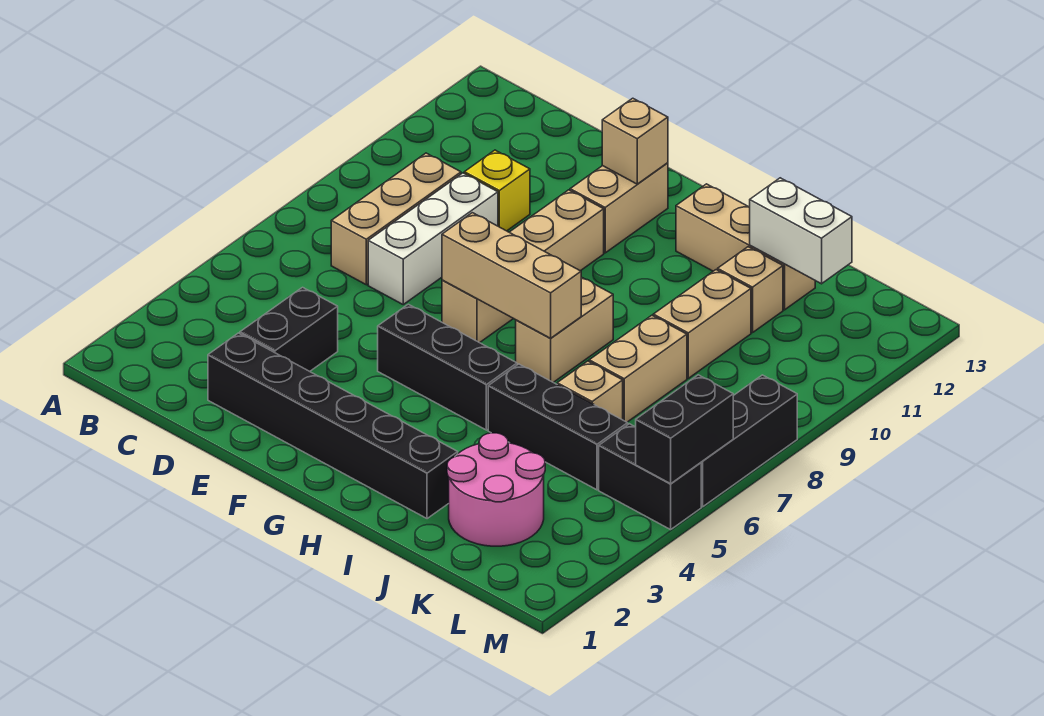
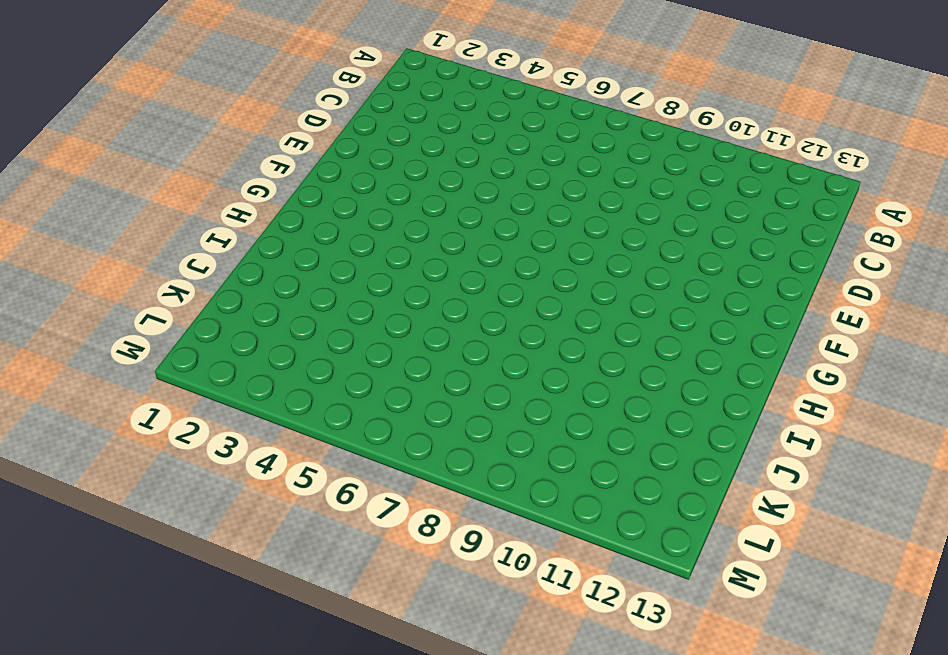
none -> tan 1x3 brick [331,153,461,285]
none -> black 1x6 brick [208,333,458,519]
none -> black 1x2 brick [240,287,338,371]

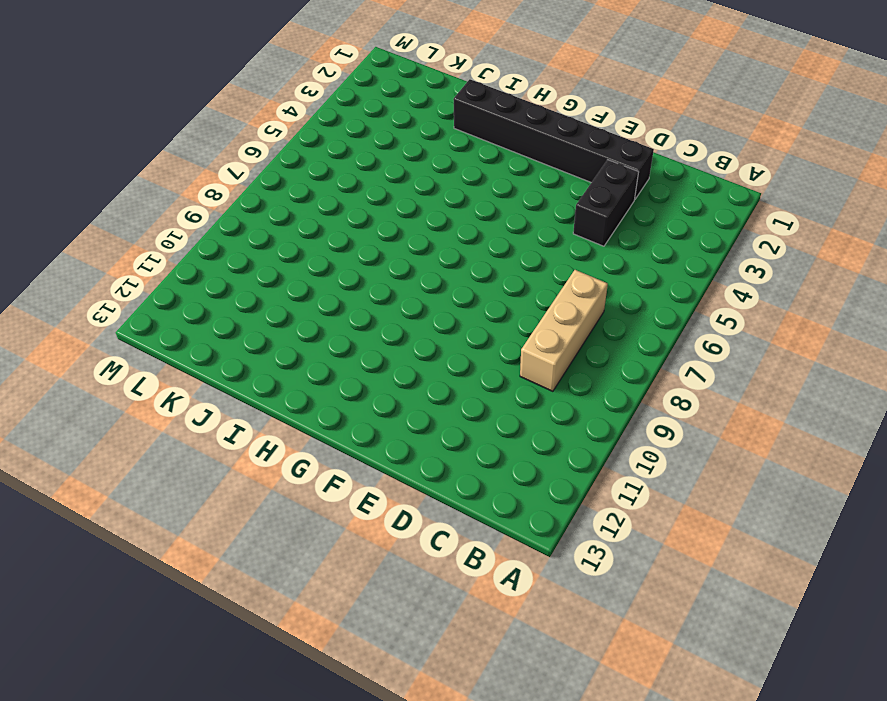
none -> white 1x3 brick [368,173,498,304]
none -> yellow 1x1 brick [464,150,530,231]
none -> black 1x3 brick [378,304,517,430]

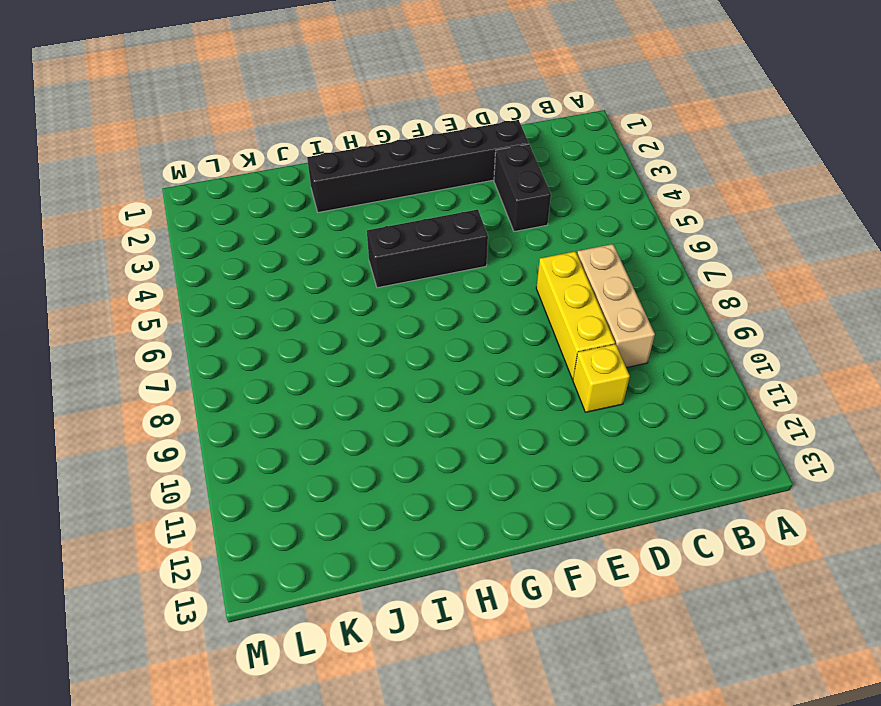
yellow 1x3 brick [536,251,615,379] -> white 1x3 brick [368,173,498,304]
none -> tan 1x4 brick [442,190,604,343]
none -> tan 1x2 brick [570,163,668,253]
none -> tan 1x2 brick [516,277,613,383]

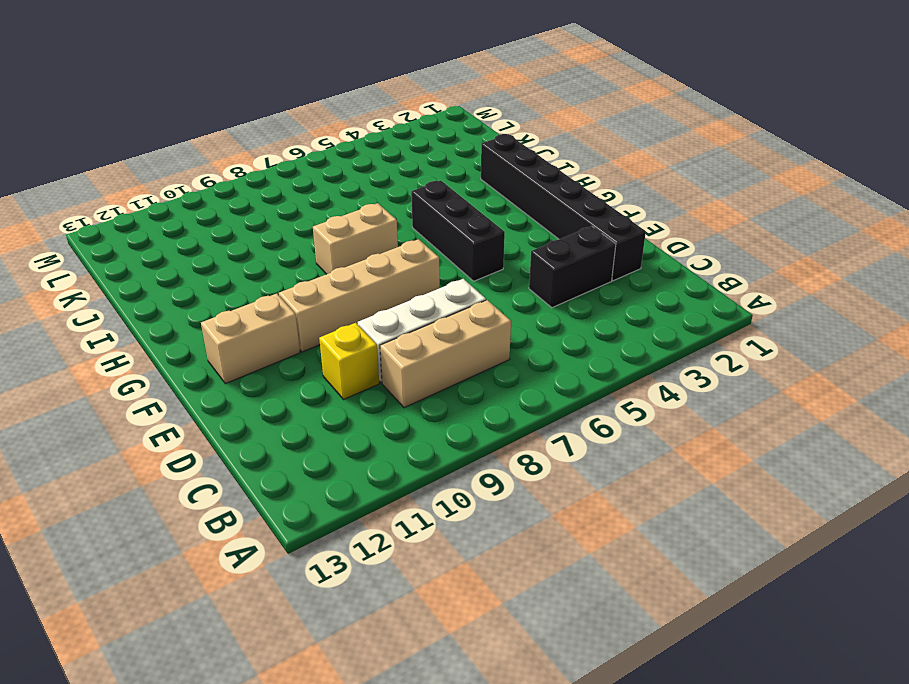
none -> tan 1x3 brick [676,184,815,310]
none -> black 1x3 brick [488,364,628,490]
none -> pink 2x2 round brick [447,433,545,546]

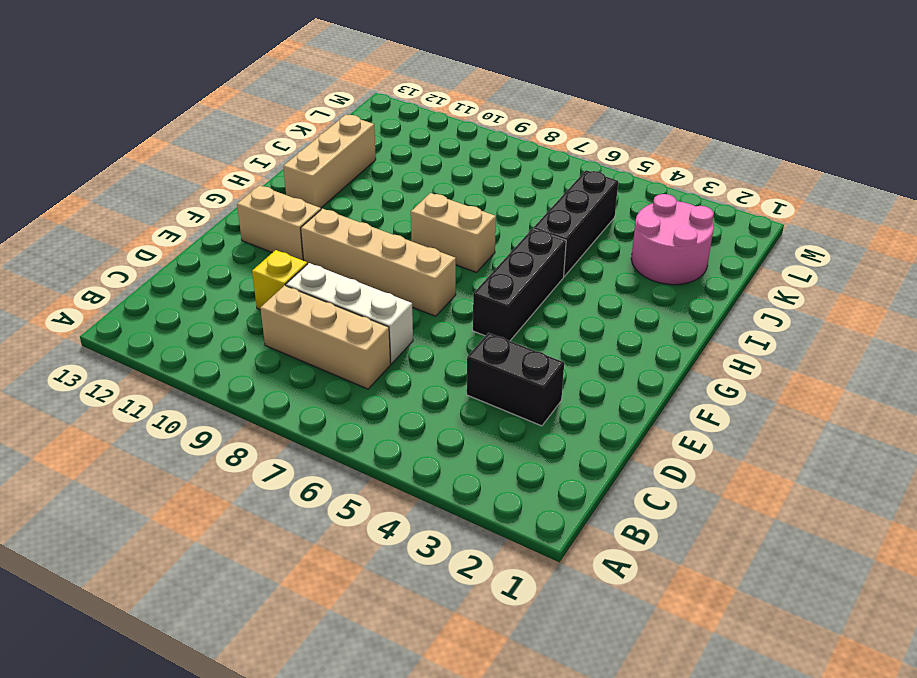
none -> black 1x6 brick [208,333,458,519]
none -> tan 1x1 brick [557,361,623,420]
none -> tan 1x2 brick [589,315,687,422]

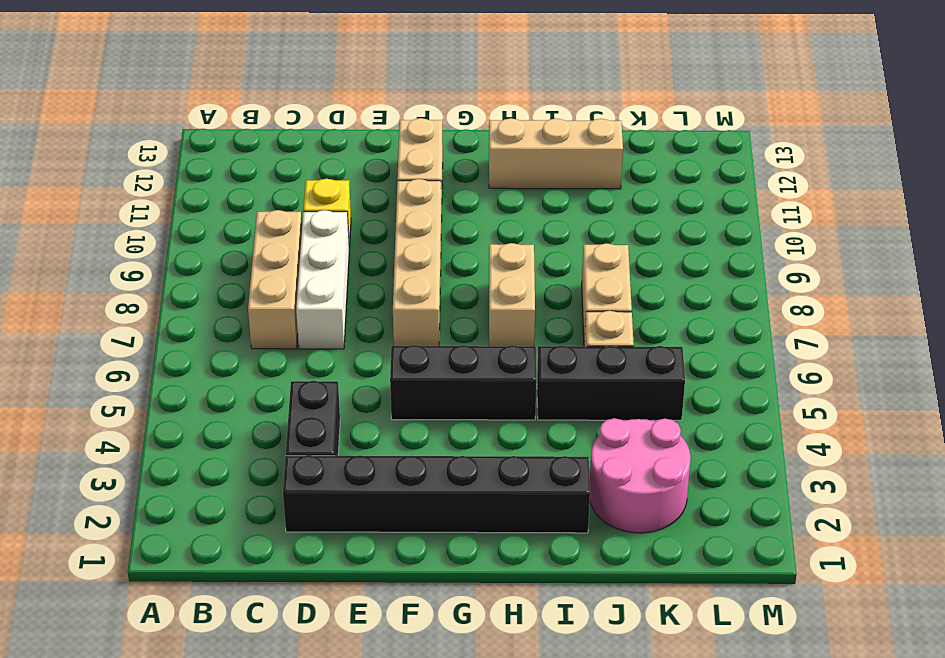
none -> tan 1x2 brick [653,270,751,378]
none -> tan 1x1 brick [718,247,783,333]
none -> black 1x2 brick [599,424,701,530]

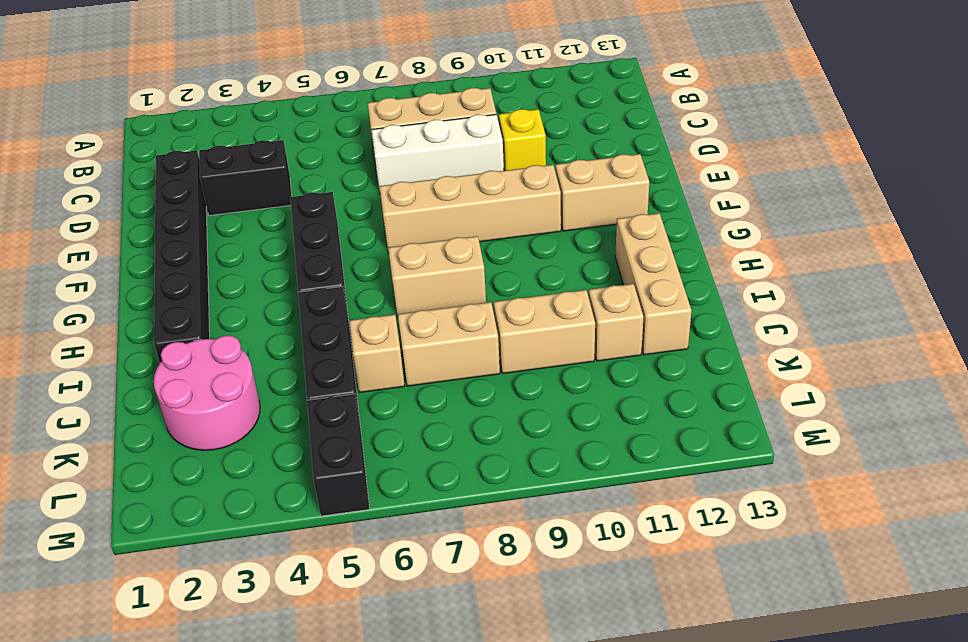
none -> black 1x3 brick [701,375,797,507]
none -> tan 1x3 brick [442,213,581,338]
none -> tan 1x1 brick [602,98,668,184]

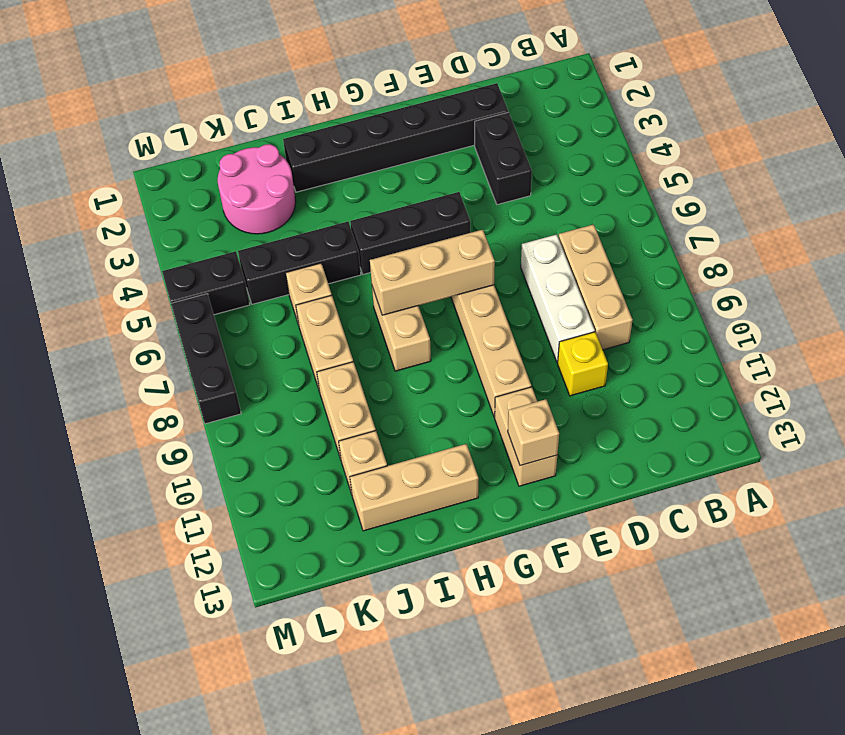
none -> white 1x2 brick [750,178,852,284]
none -> black 1x2 brick [636,375,733,484]

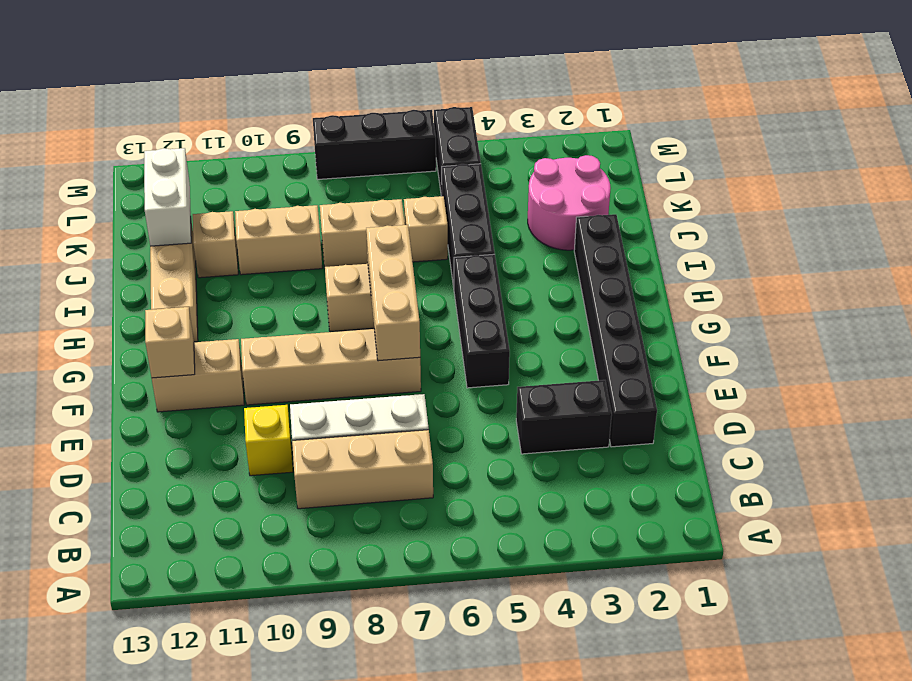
none -> black 1x2 brick [636,375,733,484]

